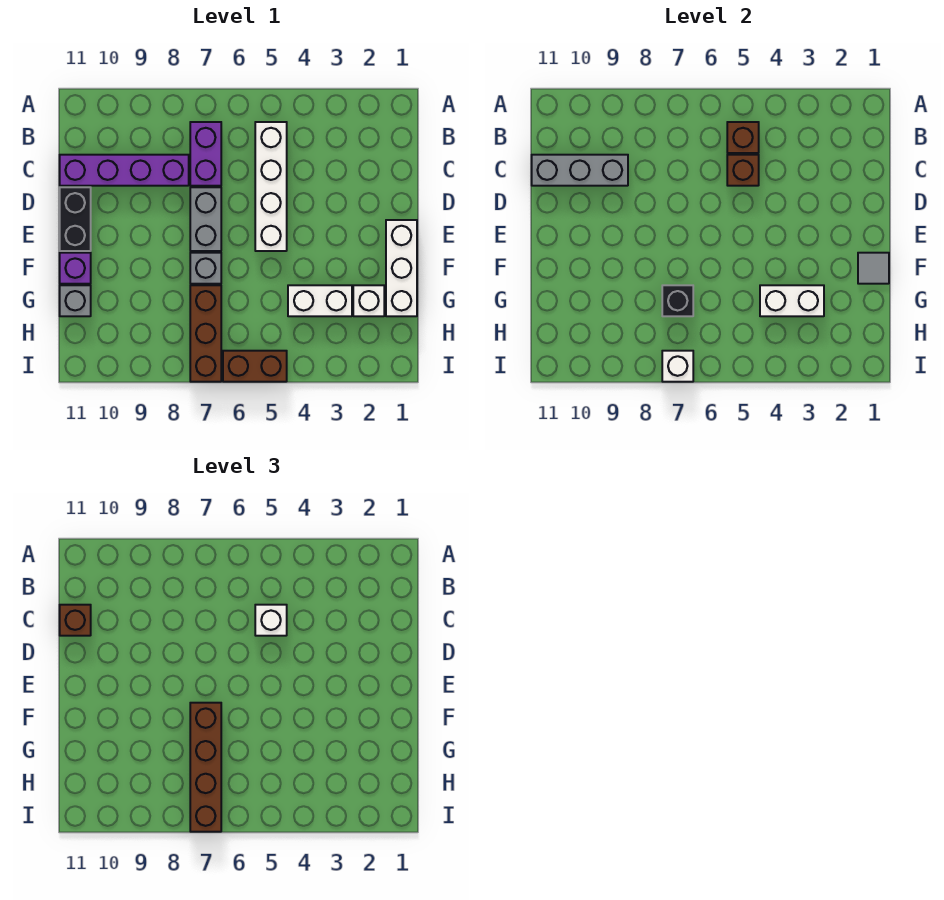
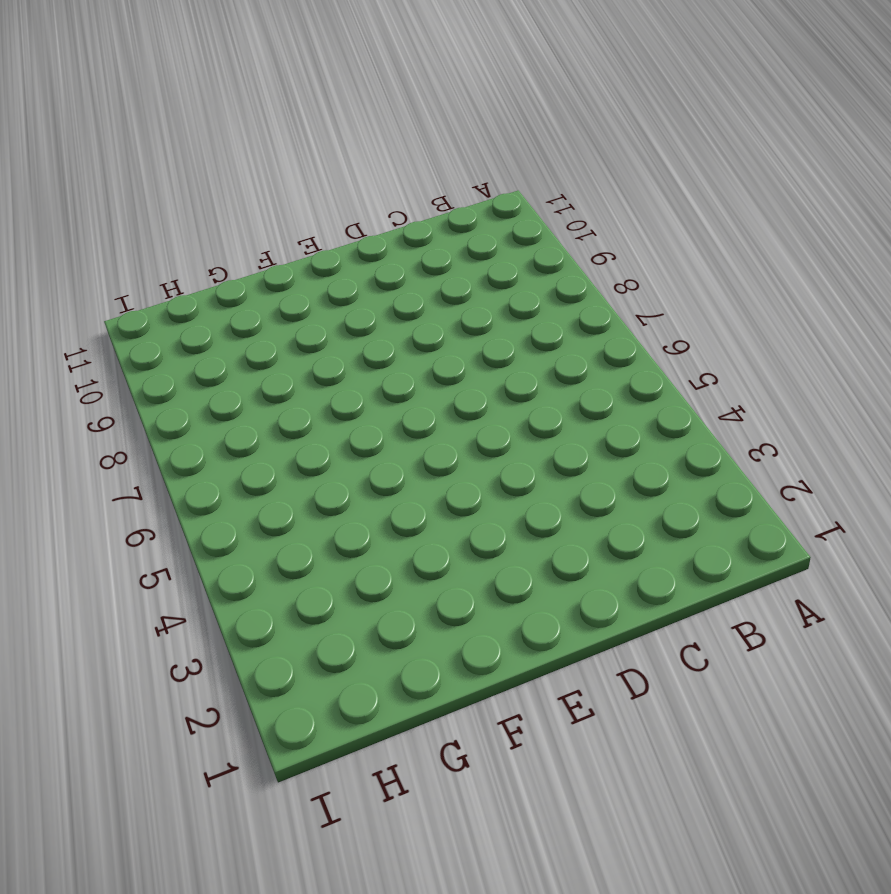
none -> white 1x4 brick [255,122,287,251]
none -> purple 1x2 brick [190,122,221,186]
none -> purple 1x4 brick [60,155,189,186]

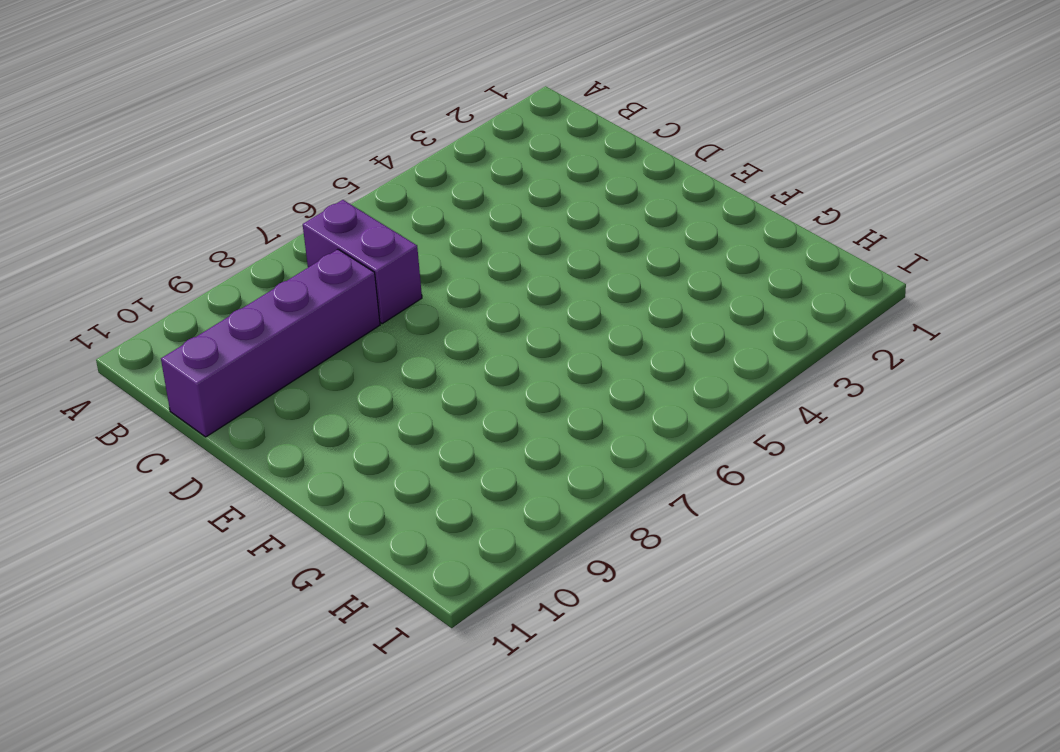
none -> white 1x4 brick [255,122,287,251]
none -> grey 1x2 brick [190,187,221,251]
none -> black 1x2 brick [60,187,91,251]

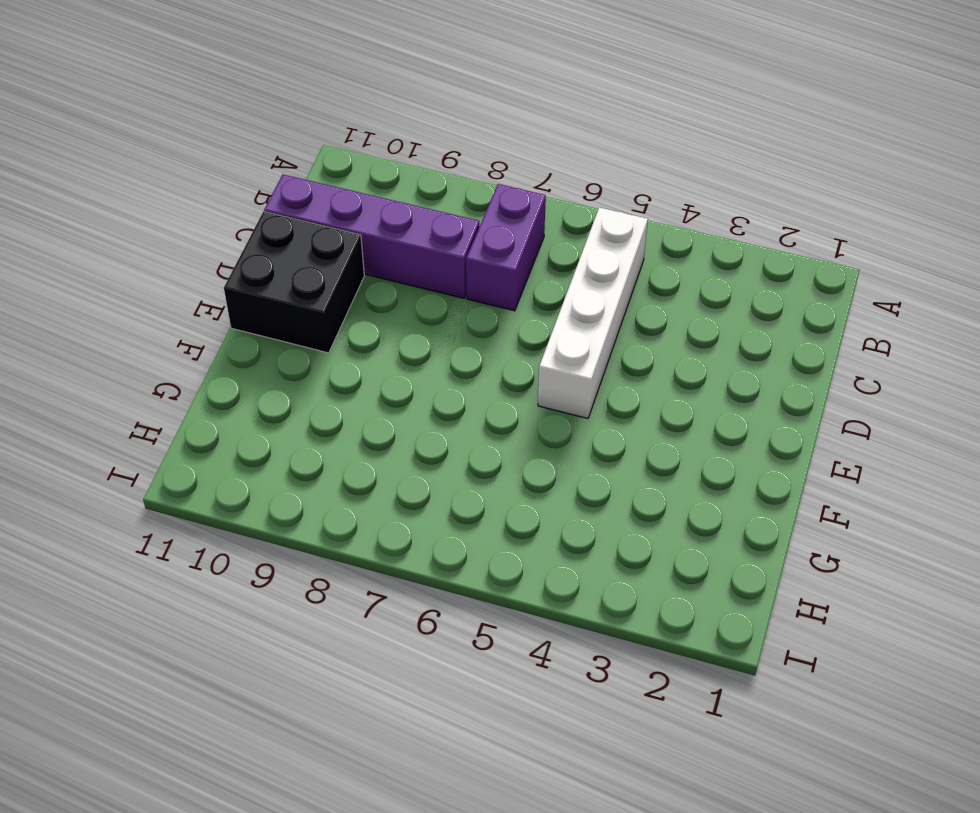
black 2x2 brick [224,212,364,353] -> black 1x2 brick [60,187,91,251]
none -> grey 1x2 brick [190,187,221,251]
none -> white 1x3 brick [386,220,417,316]
none -> grey 1x1 brick [190,253,221,284]

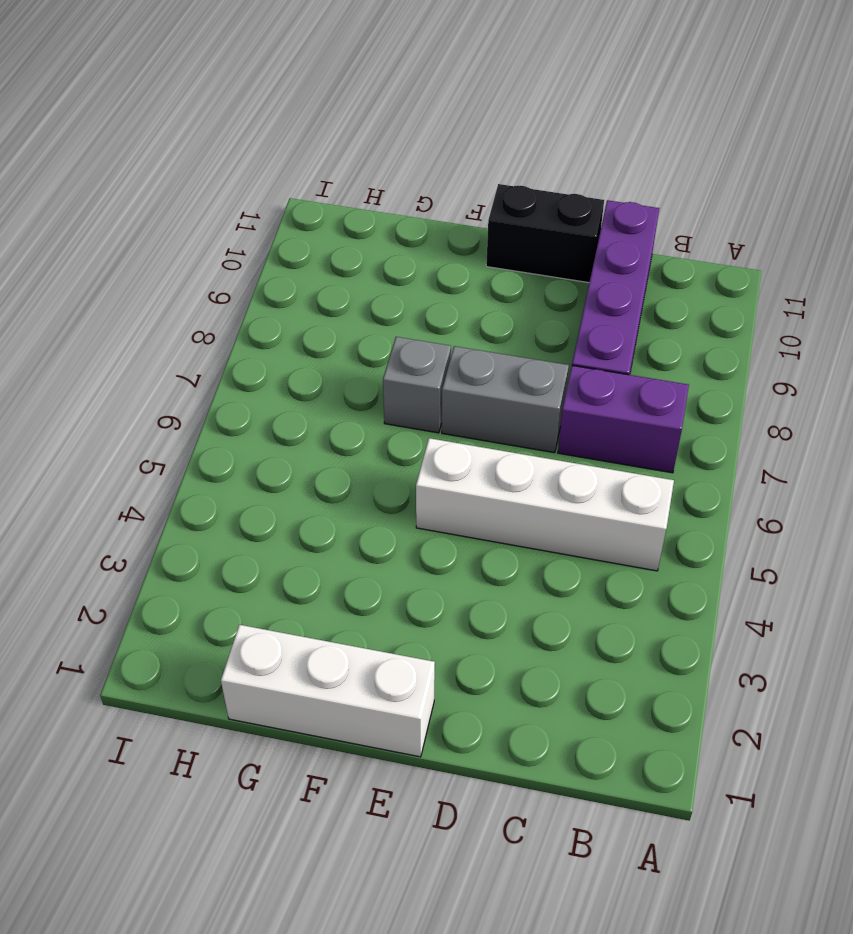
none -> purple 1x1 brick [60,253,91,284]
none -> white 1x1 brick [353,285,384,316]
none -> white 1x2 brick [288,285,352,316]

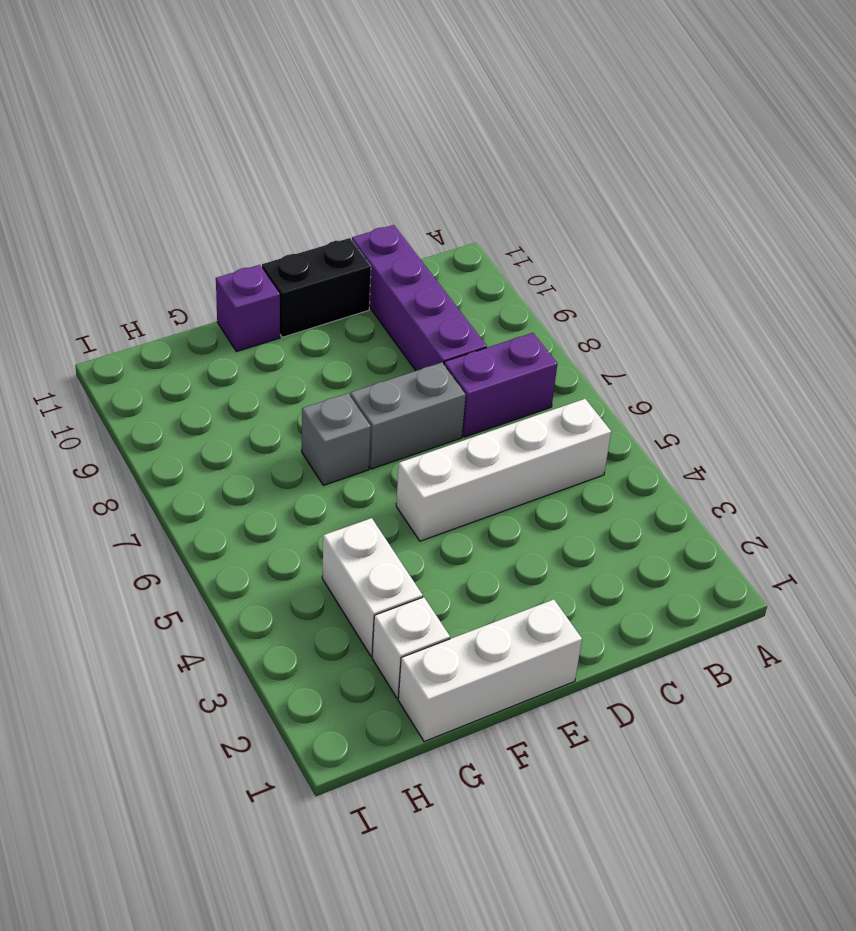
none -> brown 1x3 brick [190,285,221,382]
none -> grey 1x1 brick [60,285,91,316]
none -> brown 1x2 brick [223,351,287,382]

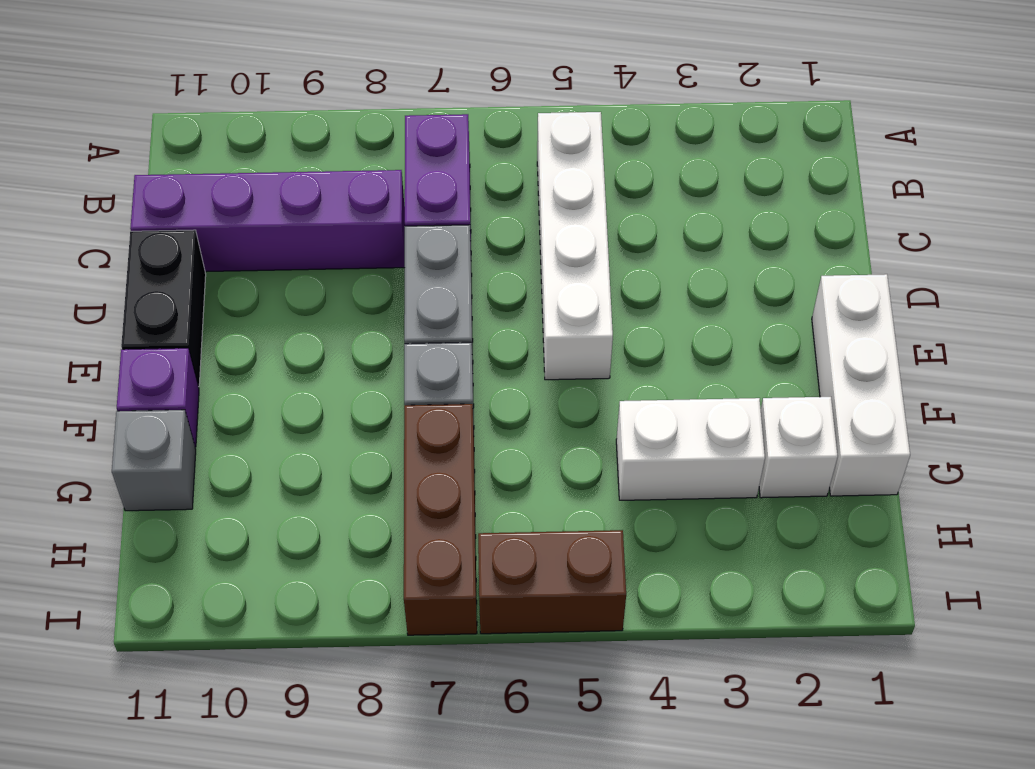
none -> brown 1x1 brick [727,122,759,153]
none -> brown 1x1 brick [727,155,759,186]
none -> grey 1x3 brick [532,155,628,186]

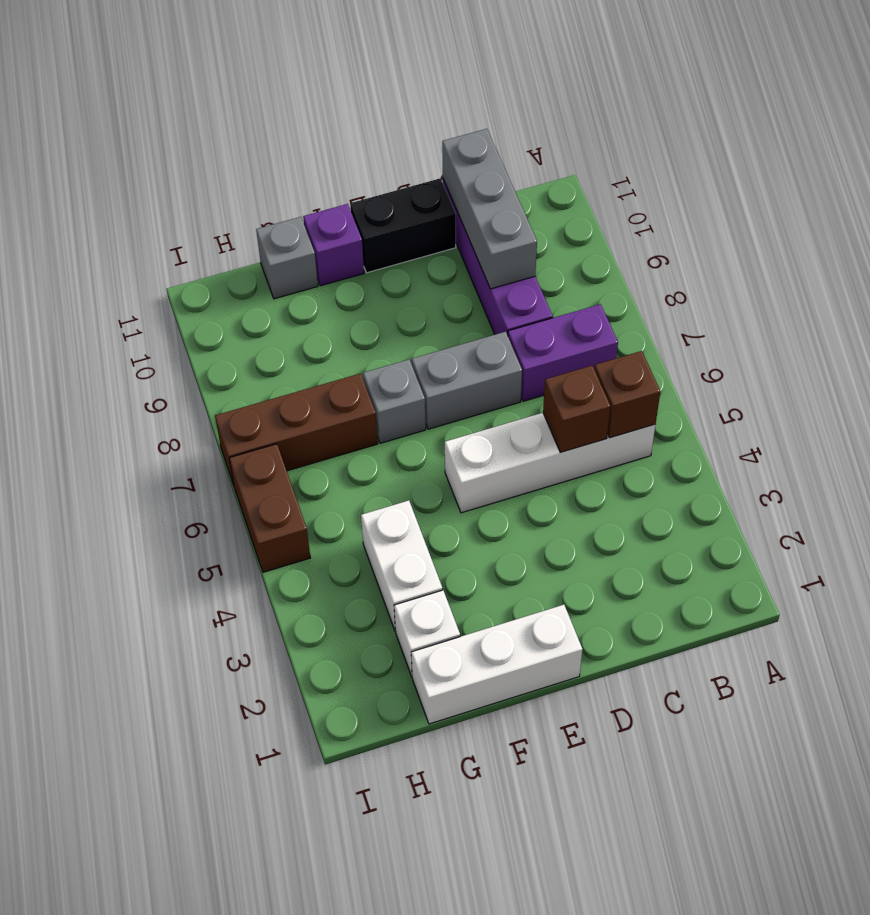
none -> grey 1x1 tile [858,253,889,284]
none -> white 1x2 brick [760,285,824,316]
none -> black 1x1 brick [662,285,693,316]

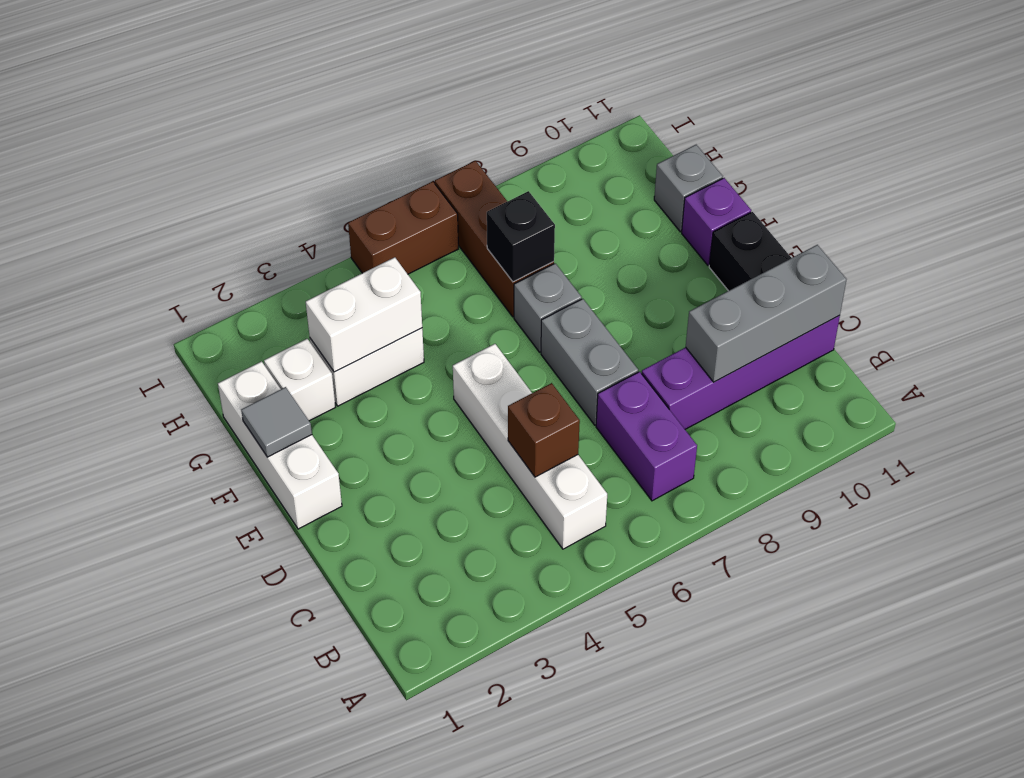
none -> brown 1x1 brick [727,122,759,153]
none -> white 1x1 brick [662,351,693,382]
none -> white 1x1 brick [255,605,287,636]

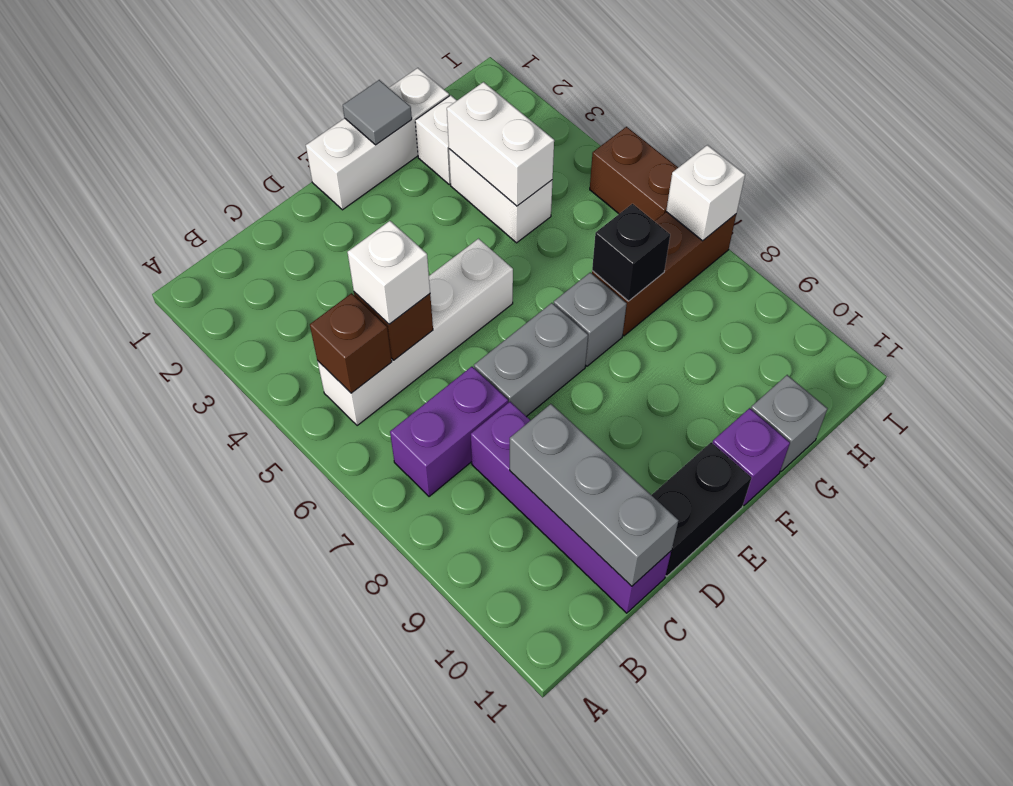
none -> brown 1x1 brick [60,605,91,636]
none -> brown 1x4 brick [190,703,221,832]

